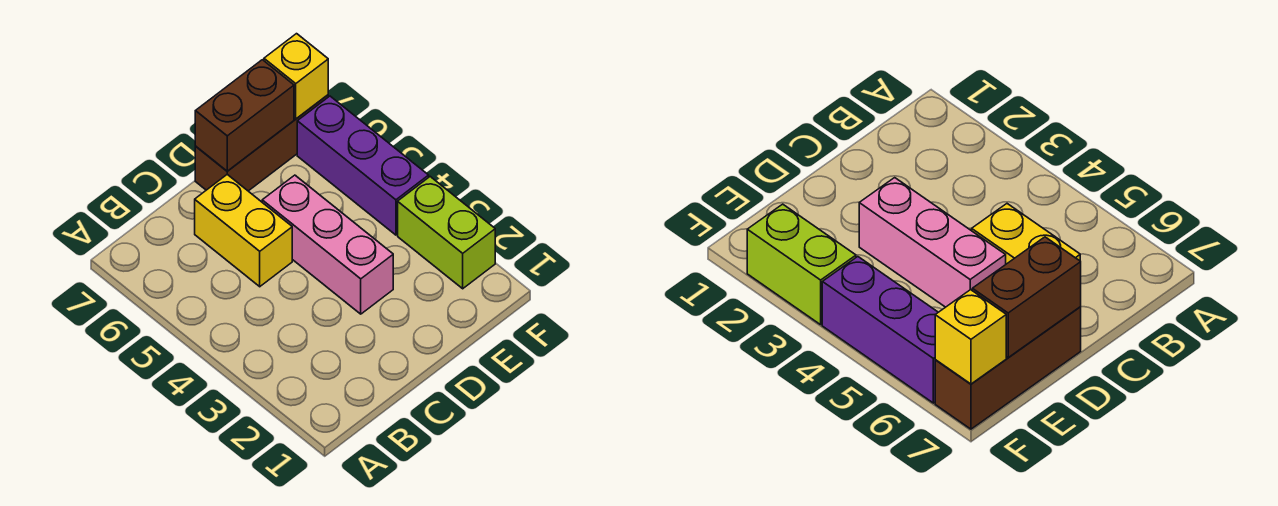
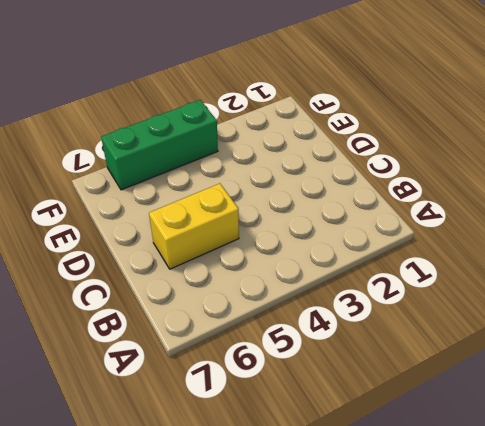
green 1x3 brick [101,100,218,190] -> purple 1x3 brick [297,96,429,235]
none -> pink 1x3 brick [262,175,393,314]
none -> brown 1x3 brick [195,95,328,191]

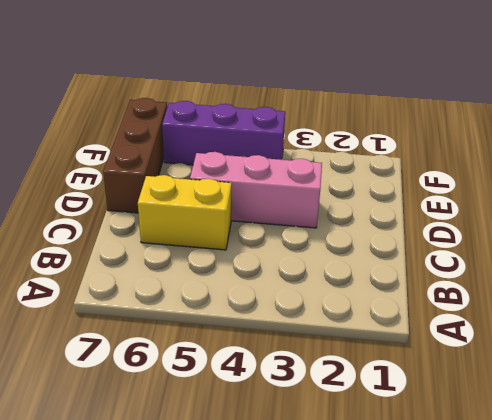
none -> lime 1x2 brick [398,177,495,289]
none -> brown 1x2 brick [195,60,294,171]

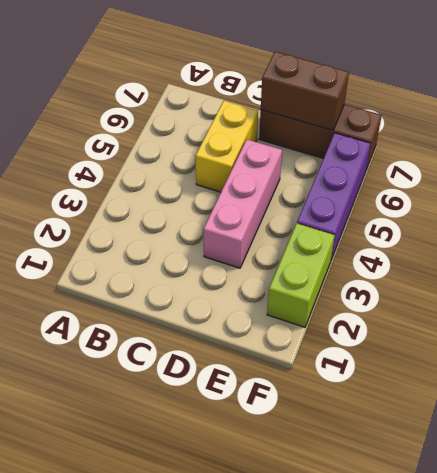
none -> yellow 1x1 brick [264,34,328,119]

